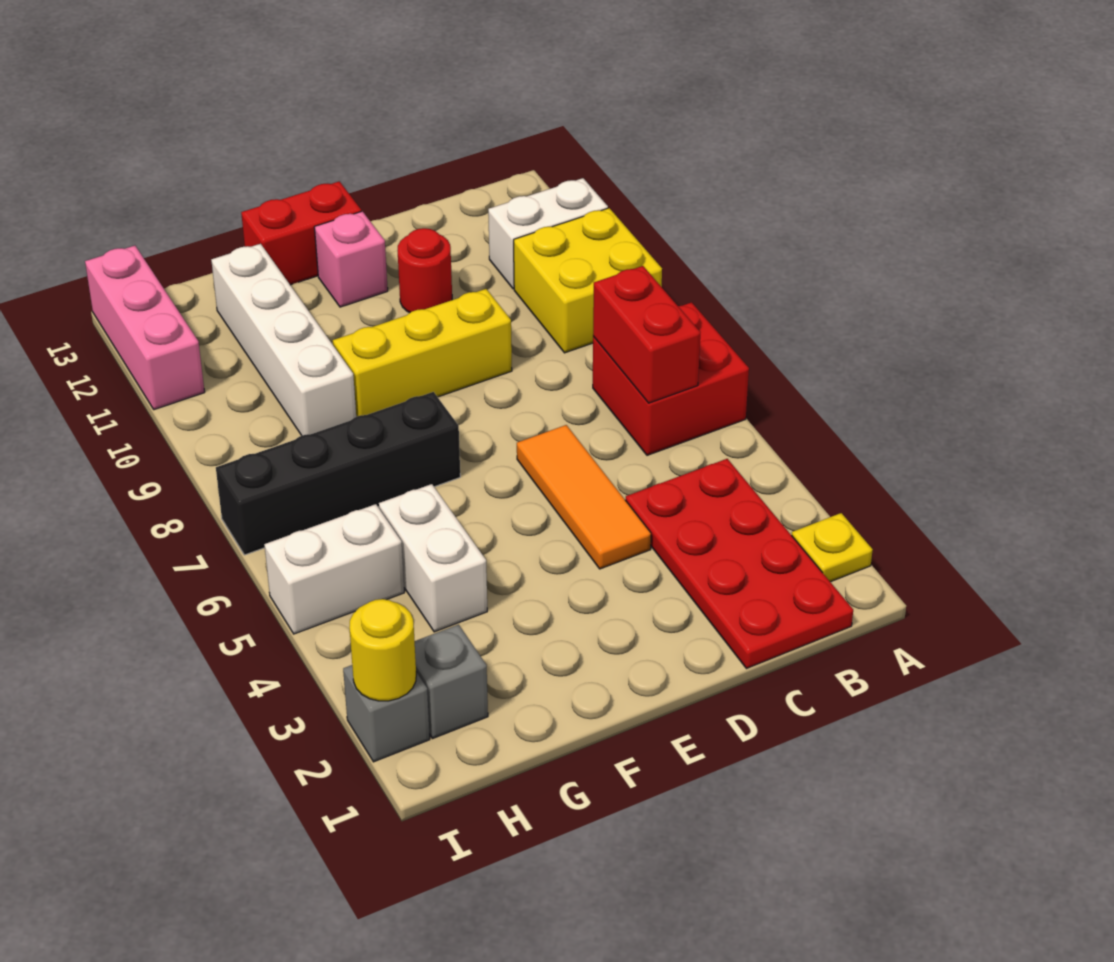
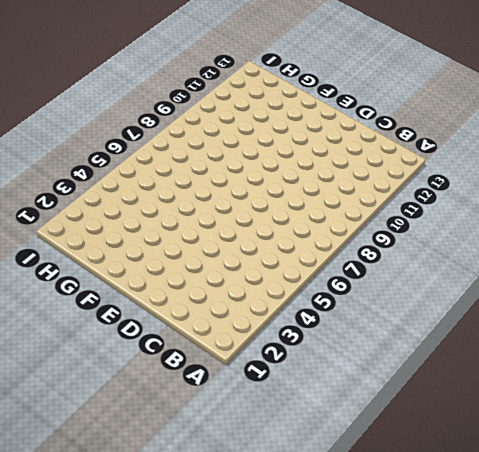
none -> yellow 1x1 plate [792,513,873,582]
none -> red 2x2 brick [593,302,749,455]
none -> yellow 2x2 brick [514,208,662,353]

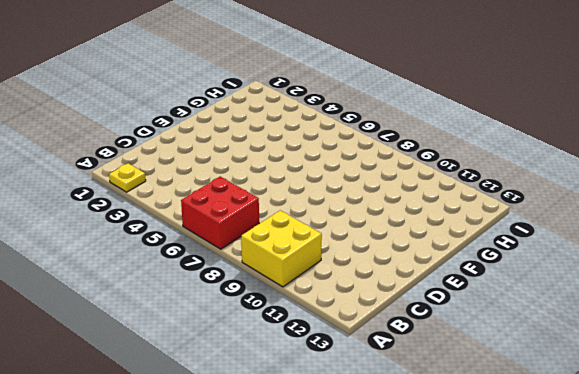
none -> white 1x2 brick [488,178,608,289]
none -> red 2x4 plate [626,459,853,669]
none -> orange 1x3 tile [517,425,651,569]

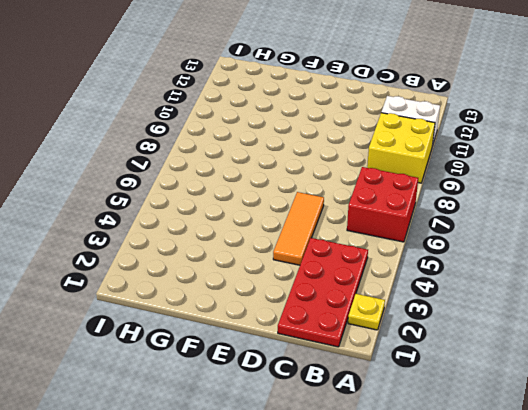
none -> yellow 1x3 brick [333,289,512,417]
none -> red 1x1 round brick [398,228,452,313]
none -> pink 1x1 brick [314,211,388,307]

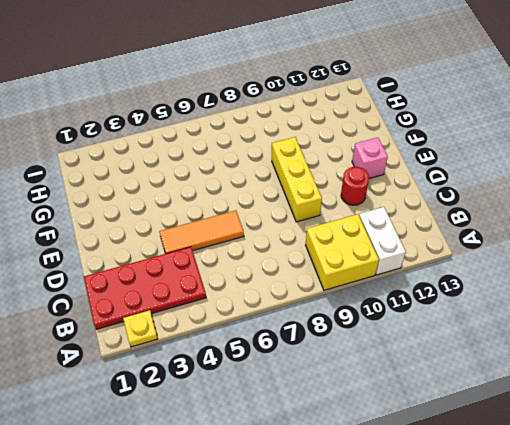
none -> red 2x2 brick [593,302,749,455]
none -> red 1x2 brick [241,181,361,285]
none -> black 1x4 brick [216,392,460,555]

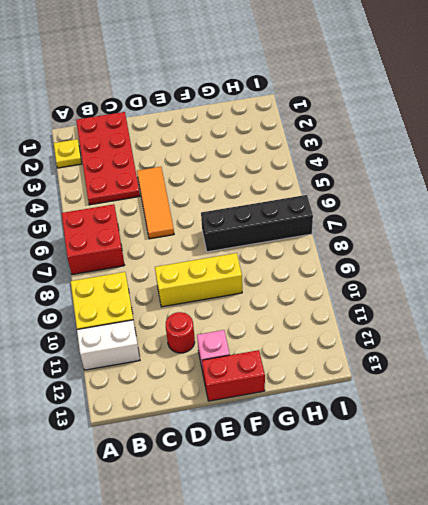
none -> white 1x2 brick [379,484,487,632]
none -> white 1x4 brick [211,244,356,436]
none -> grey 1x1 brick [415,625,488,738]

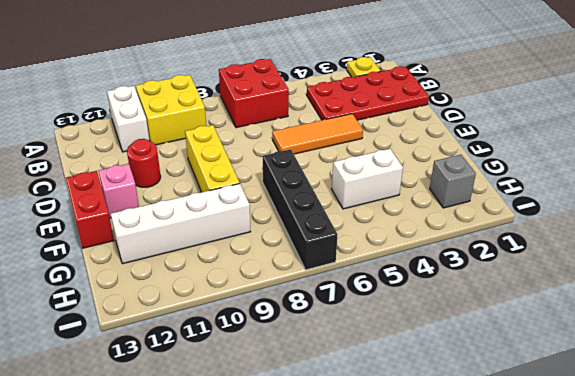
none -> white 1x2 brick [264,504,404,634]
none -> grey 1x1 brick [343,665,430,762]
none -> pink 1x3 brick [85,246,205,410]

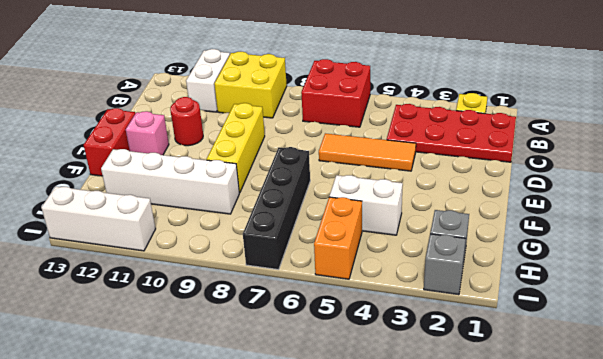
orange 1x2 brick [314,197,362,279] -> white 1x2 brick [264,504,404,634]
white 1x3 brick [41,187,156,251] -> pink 1x3 brick [85,246,205,410]
none -> red 1x2 brick [593,266,700,403]
none -> yellow 1x1 round brick [349,599,416,701]

